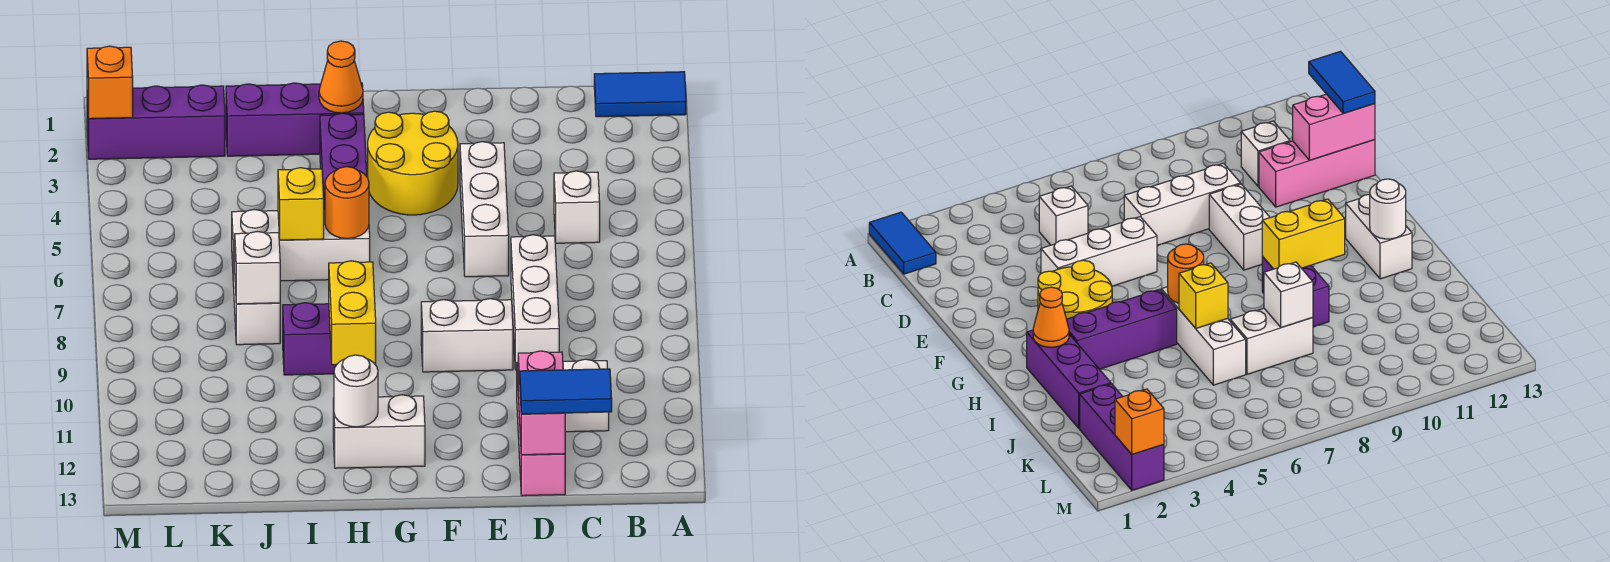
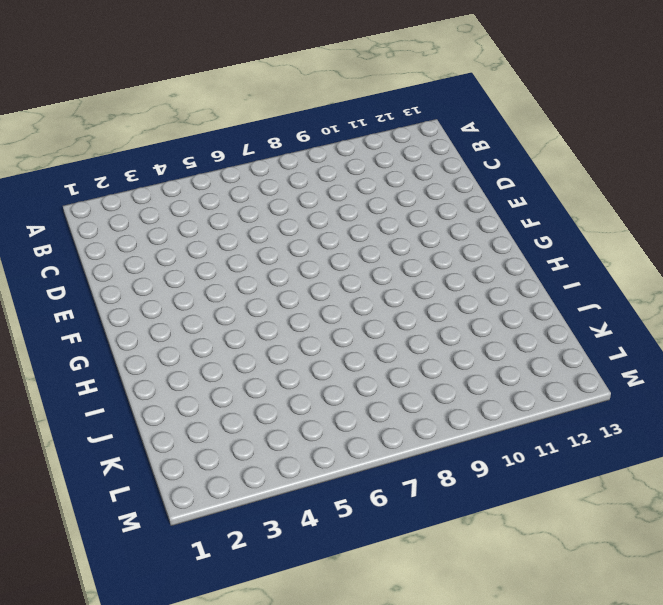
none -> blue 1x2 tile [594,72,686,117]
none -> white 1x1 brick [554,171,600,243]
none -> white 1x1 brick [563,359,609,432]

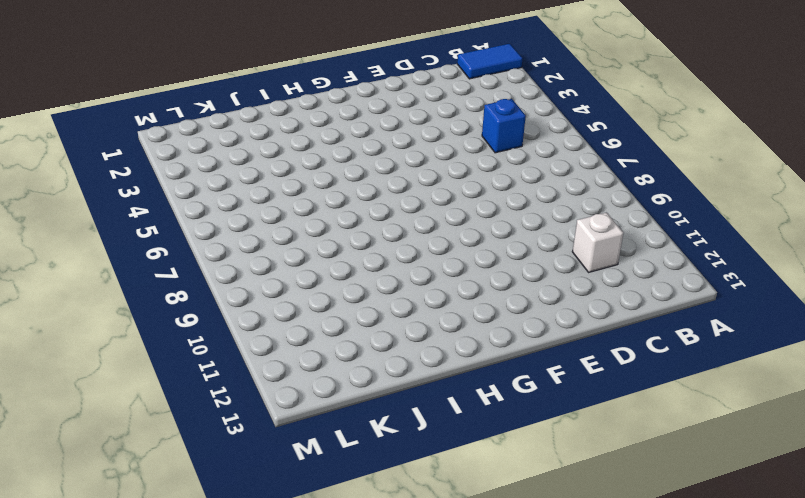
blue 1x1 brick [482,99,526,153] -> white 1x1 brick [554,171,600,243]
none -> white 1x3 brick [511,235,559,370]
none -> pink 1x3 brick [517,362,565,496]
none -> white 1x3 brick [460,142,509,277]

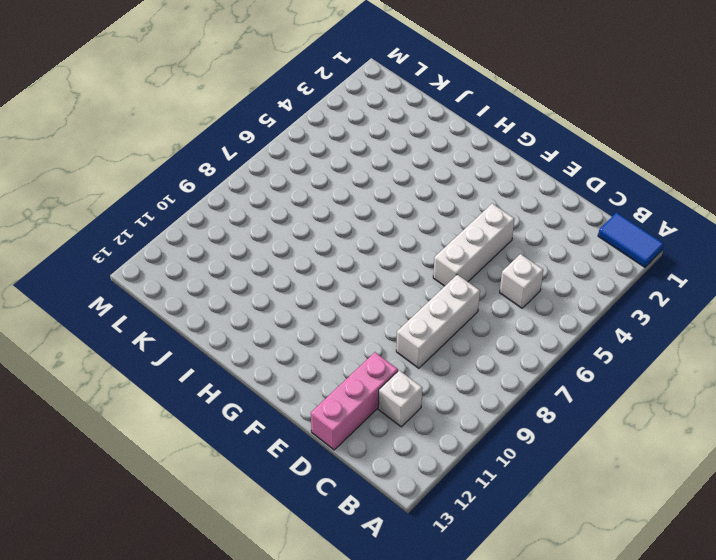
none -> white 1x2 brick [421,299,513,372]
none -> yellow 2x2 round brick [368,111,458,215]
none -> white 1x2 brick [333,395,425,468]

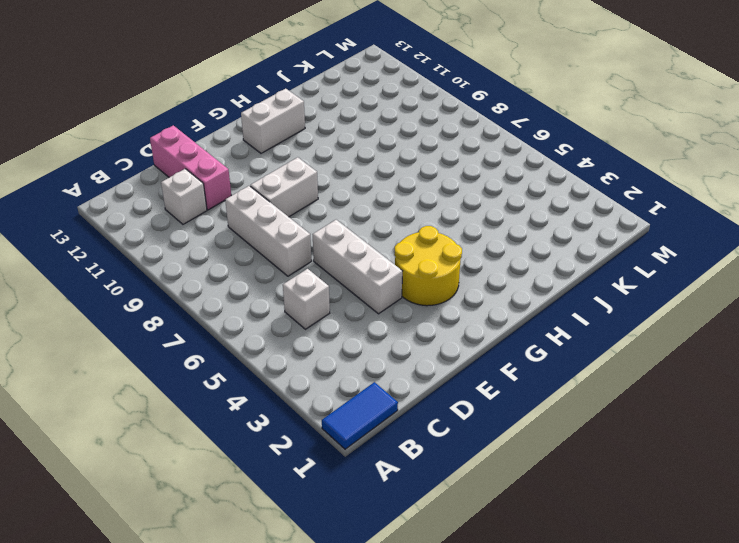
none -> purple 1x3 brick [226,83,364,156]
none -> purple 1x3 brick [320,113,367,210]
none -> white 1x3 brick [232,210,370,281]

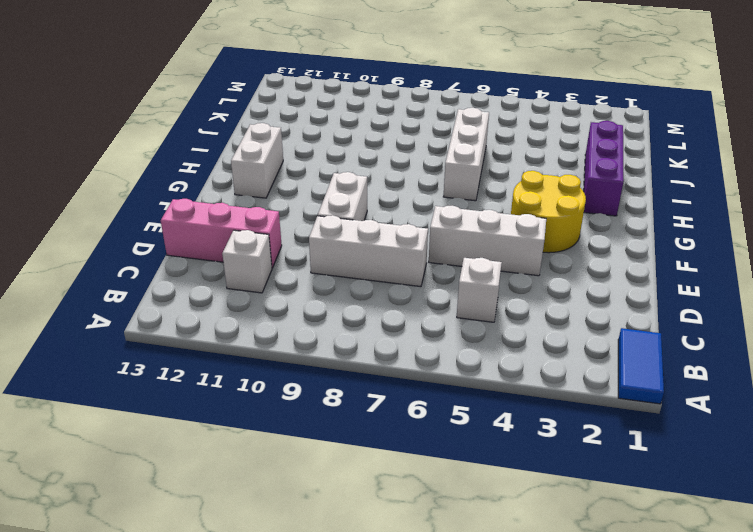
none -> purple 1x3 brick [320,113,367,210]
none -> purple 1x2 brick [283,303,336,375]
none -> white 1x2 brick [233,243,280,345]

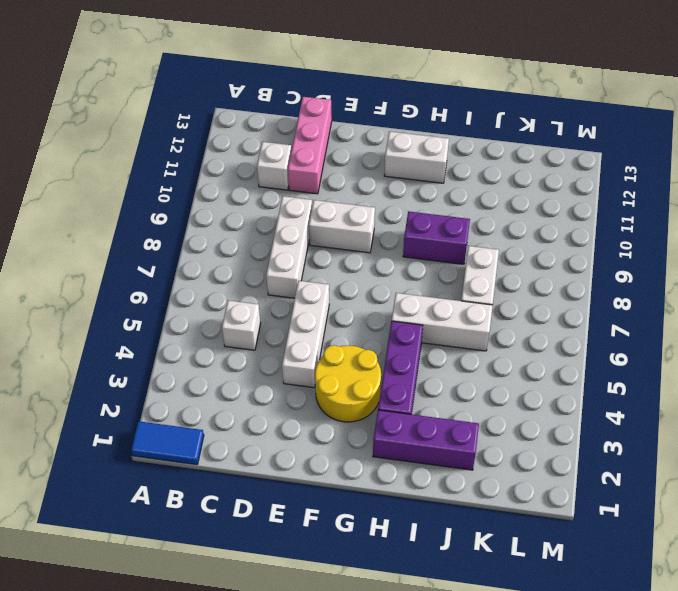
none -> purple 1x3 brick [87,85,225,159]
none -> pink 1x2 brick [518,351,565,455]
none -> orange 1x1 cone [319,41,363,113]

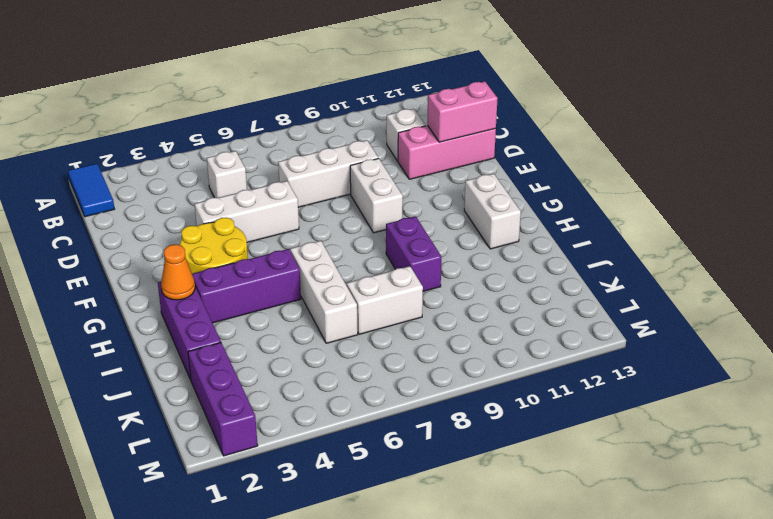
none -> orange 1x1 round brick [325,167,369,239]
none -> yellow 1x2 brick [329,261,376,365]
none -> white 1x1 round brick [334,355,378,427]

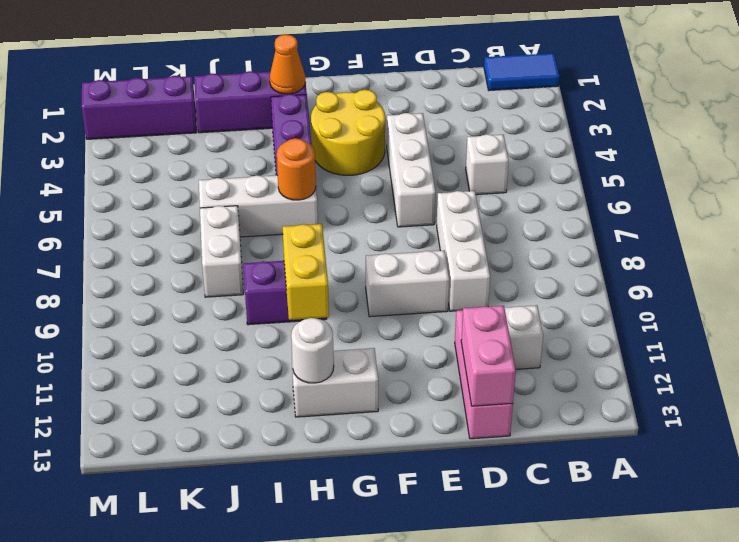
none -> yellow 1x1 brick [278,168,324,240]
none -> white 1x1 brick [235,232,280,304]
none -> orange 1x1 brick [87,46,133,119]

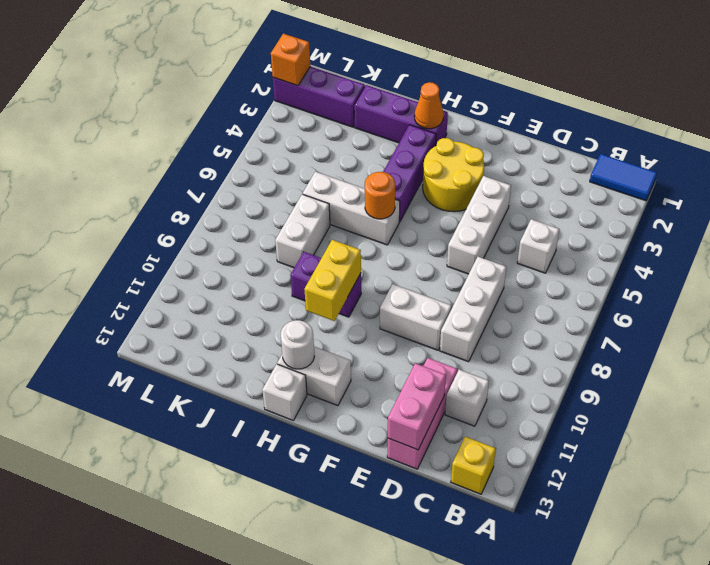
yellow 1x1 brick [451,437,496,494] -> yellow 1x1 brick moved to [278,168,324,240]
white 1x1 brick [262,364,307,420] -> white 1x1 brick moved to [235,232,280,304]
none -> blue 1x2 tile [520,369,612,414]

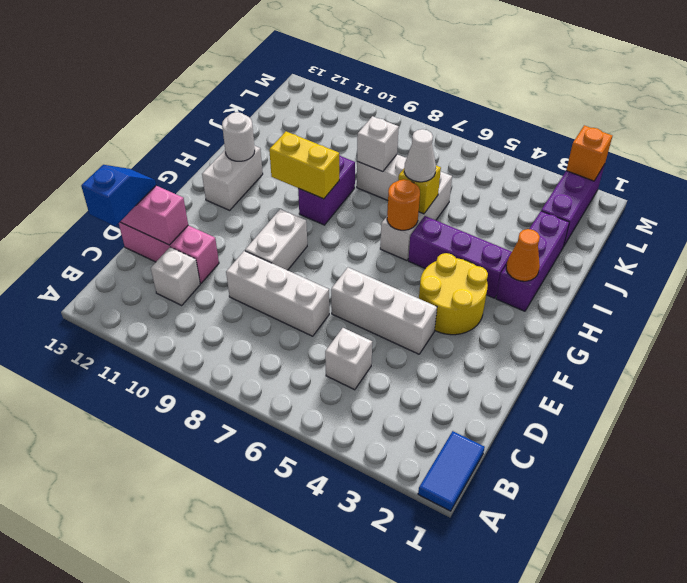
blue 1x2 slope [81,165,156,226] -> blue 1x2 tile [520,369,612,414]
white 1x1 cone [404,129,436,182] -> none

